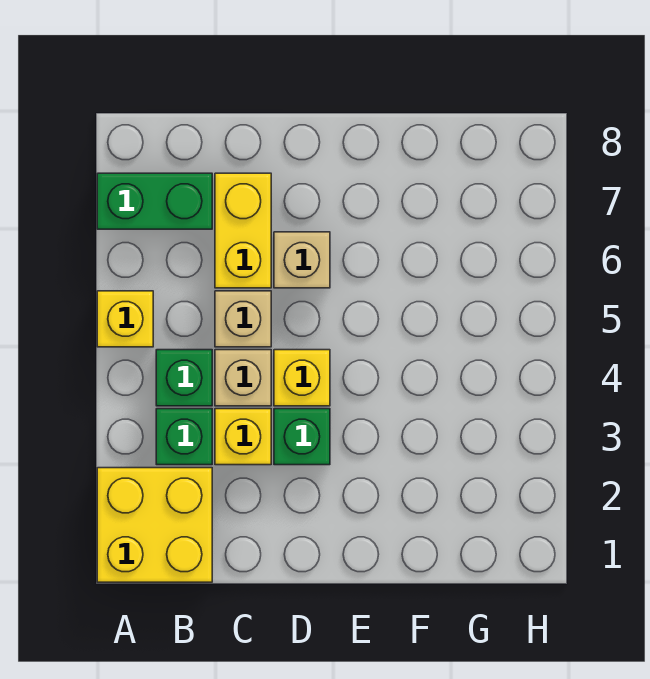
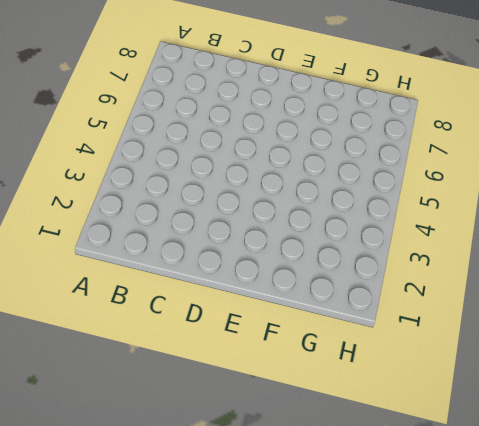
none -> yellow 2x2 brick [97,468,212,582]
none -> yellow 1x1 brick [97,291,153,347]
none -> green 1x2 brick [97,173,212,229]

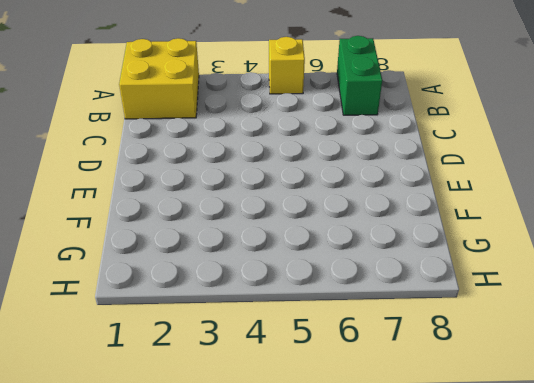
none -> green 1x1 brick [156,409,212,465]
none -> green 1x1 brick [156,350,212,406]
none -> yellow 1x1 brick [215,409,271,465]

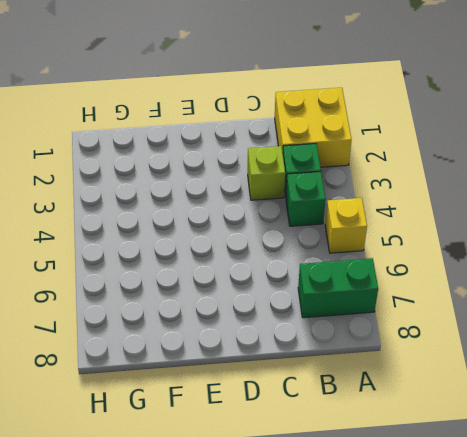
lime 1x1 brick [248,146,285,200] -> yellow 1x1 brick [215,409,271,465]
none -> tan 1x1 brick [215,350,271,406]
none -> tan 1x1 brick [215,291,271,347]
none -> yellow 1x2 brick [215,173,271,288]

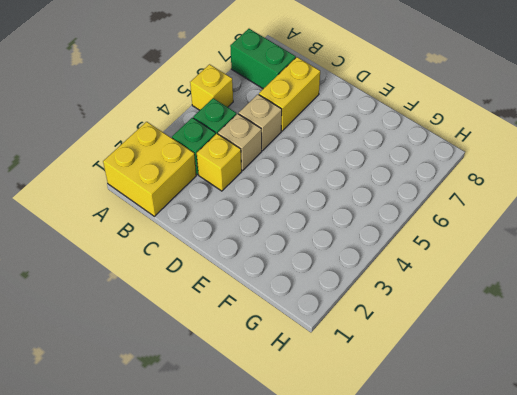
none -> green 1x1 brick [274,409,330,465]
none -> yellow 1x1 brick [274,350,330,406]
none -> tan 1x1 brick [274,232,330,288]

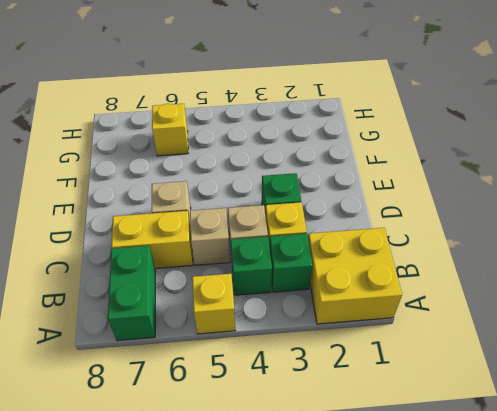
yellow 1x1 brick [152,104,188,156] -> yellow 1x1 brick moved to [274,350,330,406]

